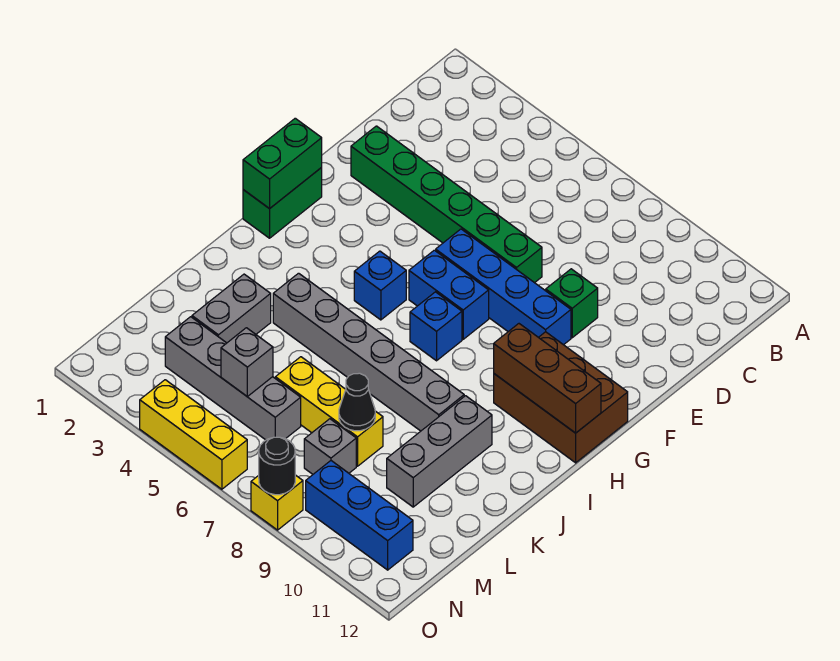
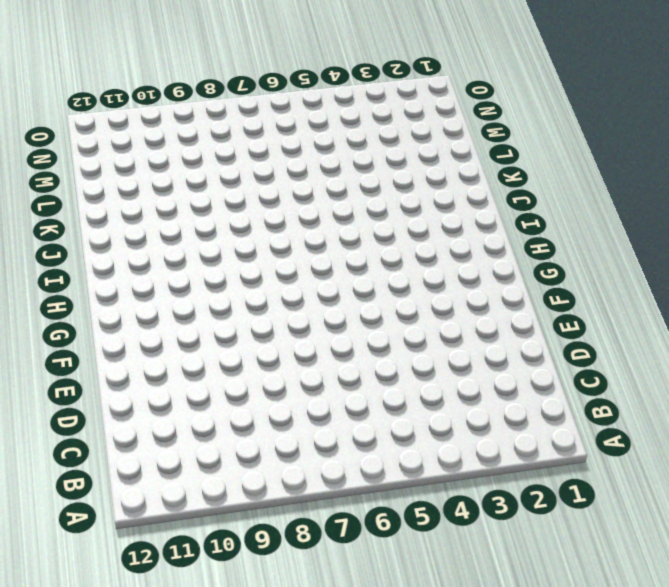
none -> green 1x6 brick [351,126,542,283]
none -> green 1x1 brick [546,269,598,338]
none -> blue 1x4 brick [436,229,571,345]

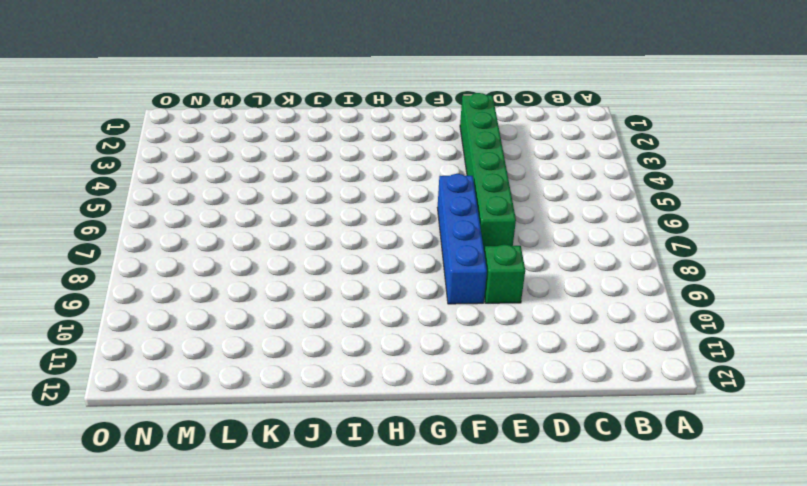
none -> green 1x2 brick [243,168,322,238]
none -> blue 1x2 brick [409,250,489,339]
none -> brown 2x3 brick [494,332,628,463]

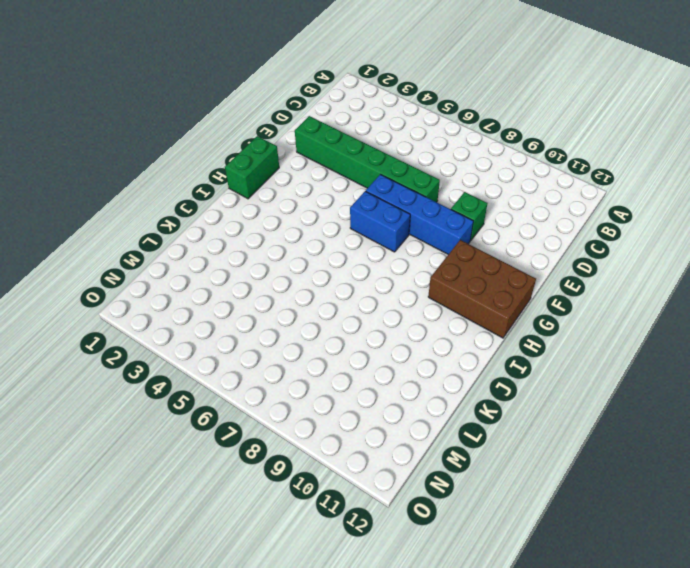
none -> blue 1x1 brick [354,251,406,320]
none -> blue 1x1 brick [410,292,462,361]
none -> grey 1x6 brick [273,273,464,431]

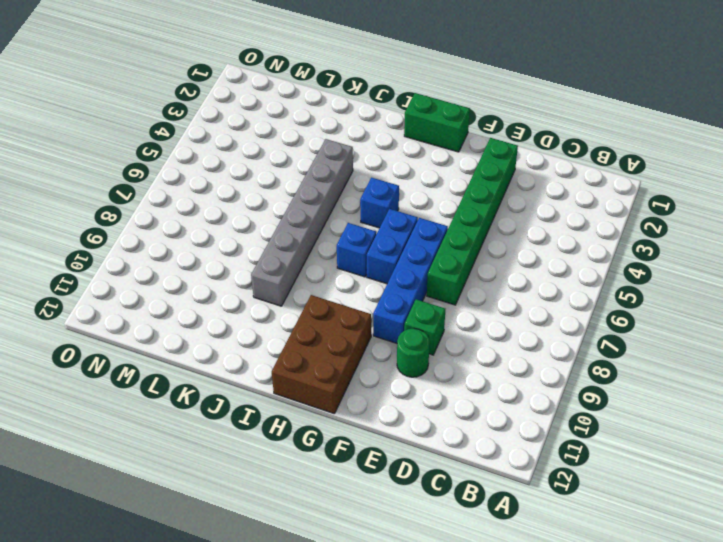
green 1x1 round brick [397,329,430,377] -> none
none -> grey 1x3 brick [387,396,492,507]
none -> grey 1x2 brick [192,274,271,343]
none -> yellow 1x3 brick [275,357,383,466]

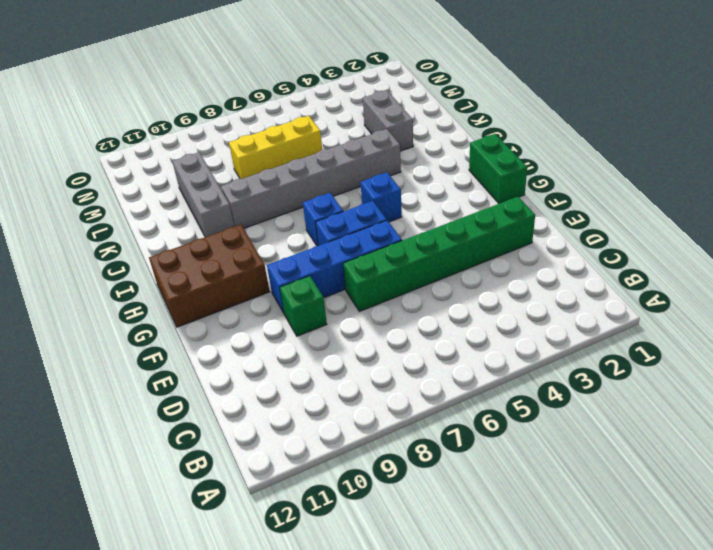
none -> grey 1x4 brick [165,317,301,440]
none -> grey 1x1 brick [304,419,356,474]
none -> blue 1x3 brick [306,461,413,570]

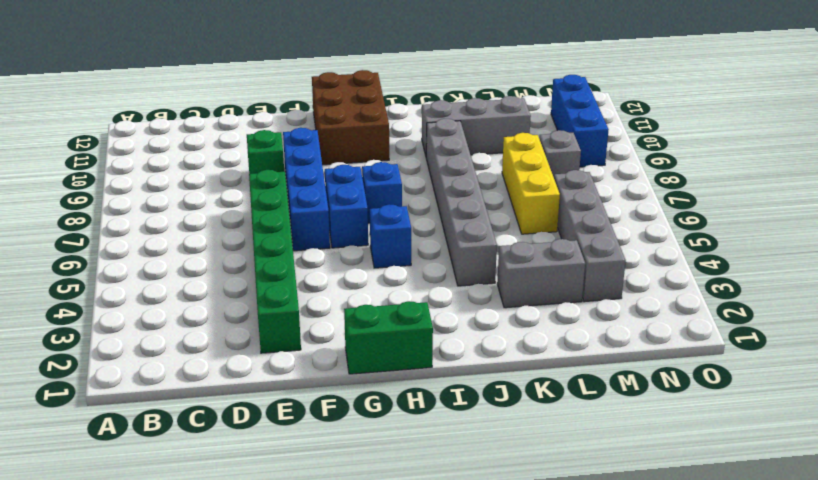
none -> yellow 1x3 brick [140,380,247,489]
none -> yellow 1x1 brick [251,475,303,530]
none -> green 1x2 brick [243,118,322,209]

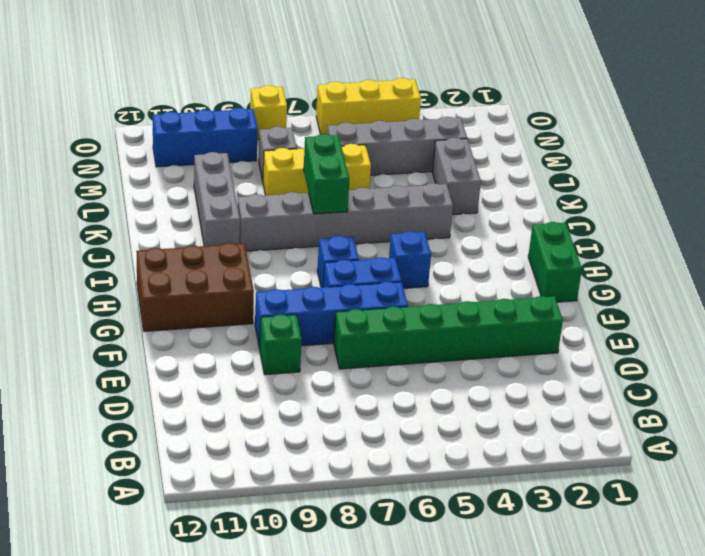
green 1x2 brick [304,134,349,214] -> green 1x2 brick moved to [243,118,322,209]
none -> brown 1x3 brick [494,324,601,433]
none -> black 1x1 cone [339,373,375,431]
none -> grey 1x1 brick [221,328,273,396]

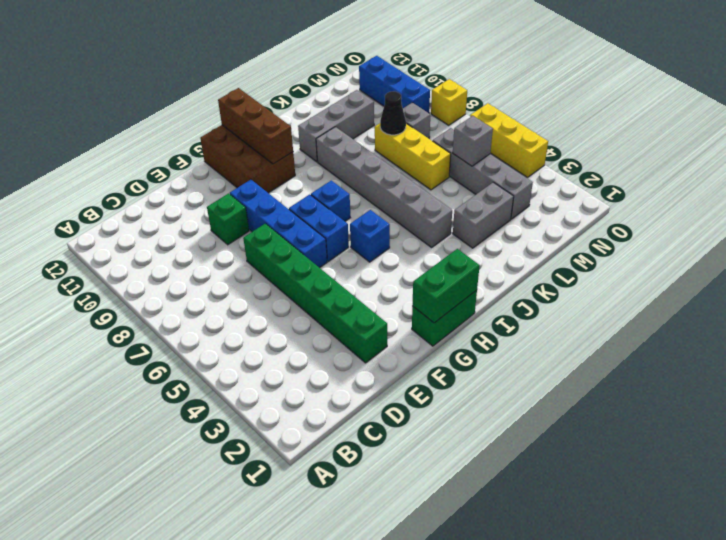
none -> black 1x1 round brick [259,437,295,495]

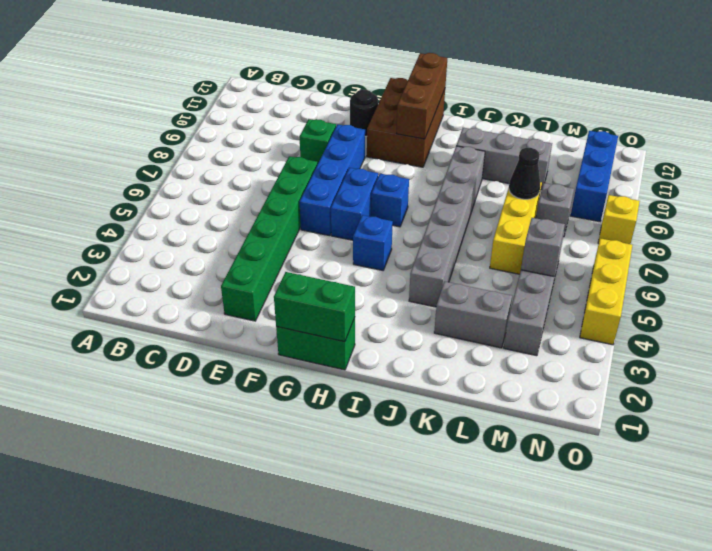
black 1x1 round brick [350,90,378,136] -> black 1x1 round brick moved to [259,437,295,495]

